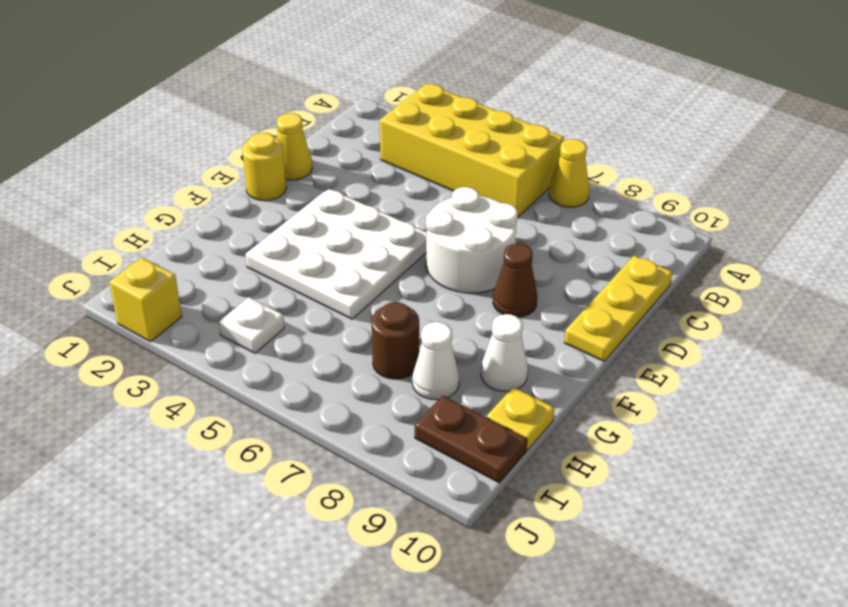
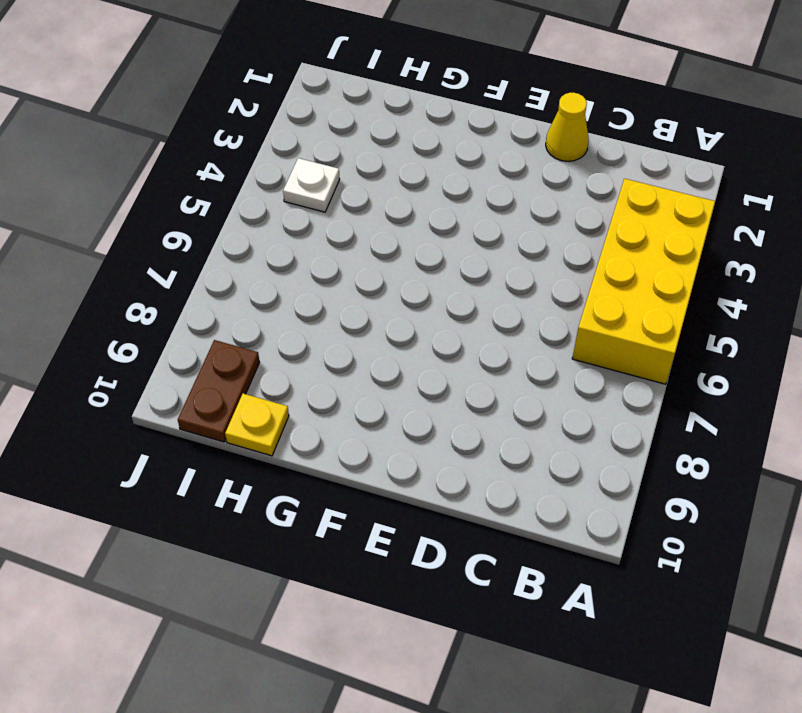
none -> yellow 1x1 cone [549,139,590,207]
none -> yellow 1x3 plate [564,256,673,361]
none -> white 2x2 round brick [426,187,518,293]

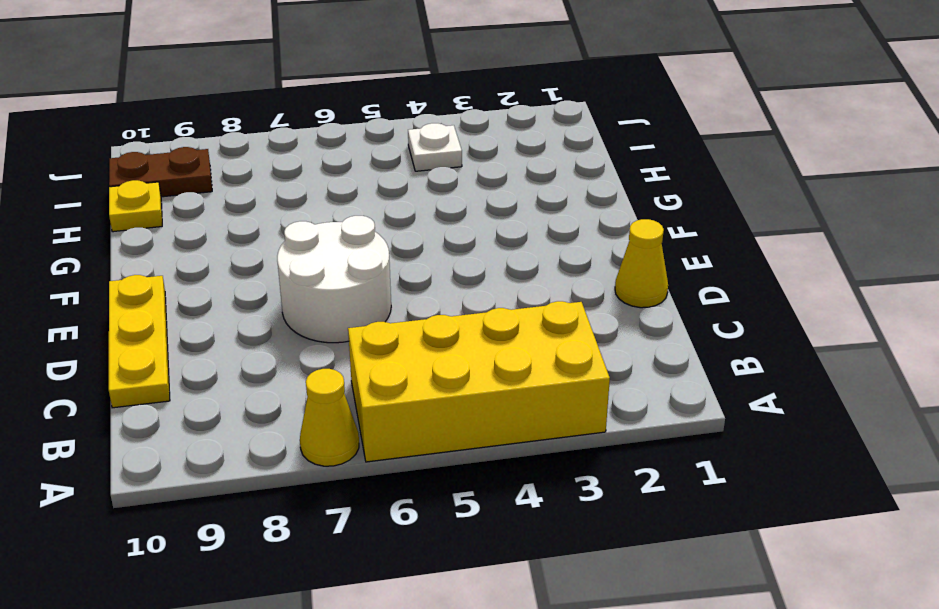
none -> yellow 1x1 round brick [242,133,286,201]
none -> white 3x3 plate [245,188,427,319]
none -> brown 1x1 cone [493,244,537,317]

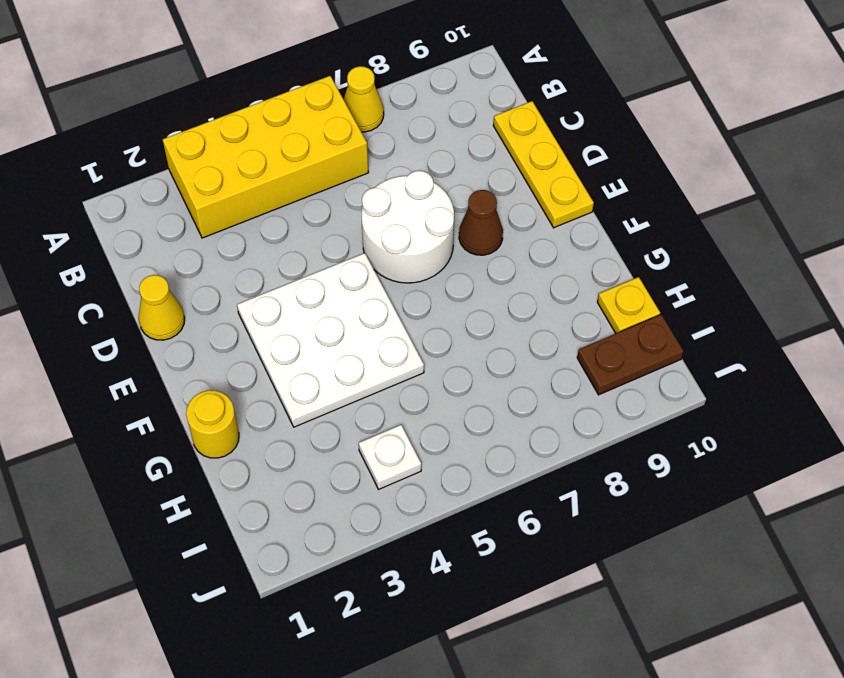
yellow 1x1 round brick [186,390,239,458] -> yellow 1x1 round brick moved to [242,133,286,201]
none -> white 1x1 cone [481,314,528,391]
none -> brown 1x1 round brick [372,302,419,379]
none -> white 1x1 cone [412,322,460,400]

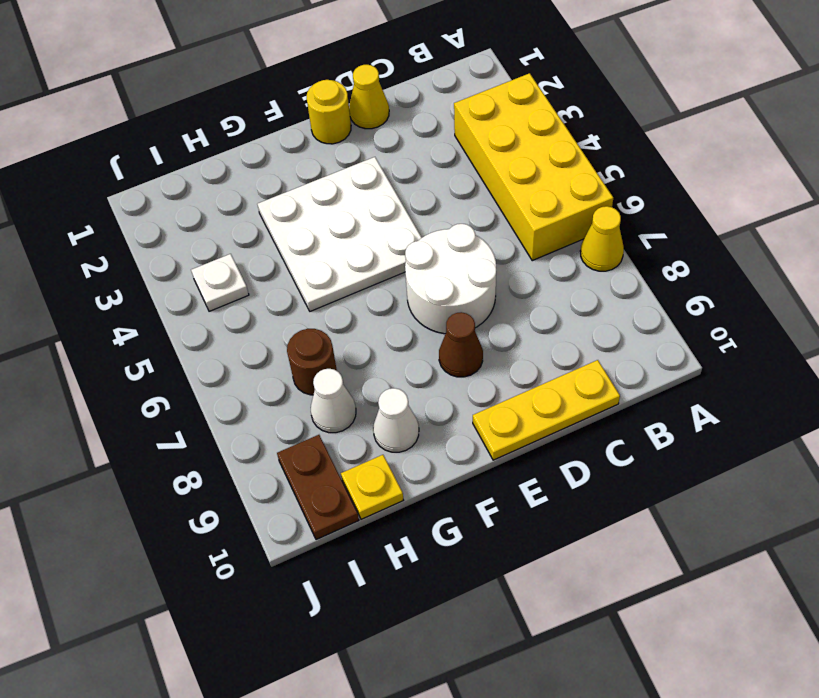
none -> yellow 1x1 brick [109,258,182,342]

